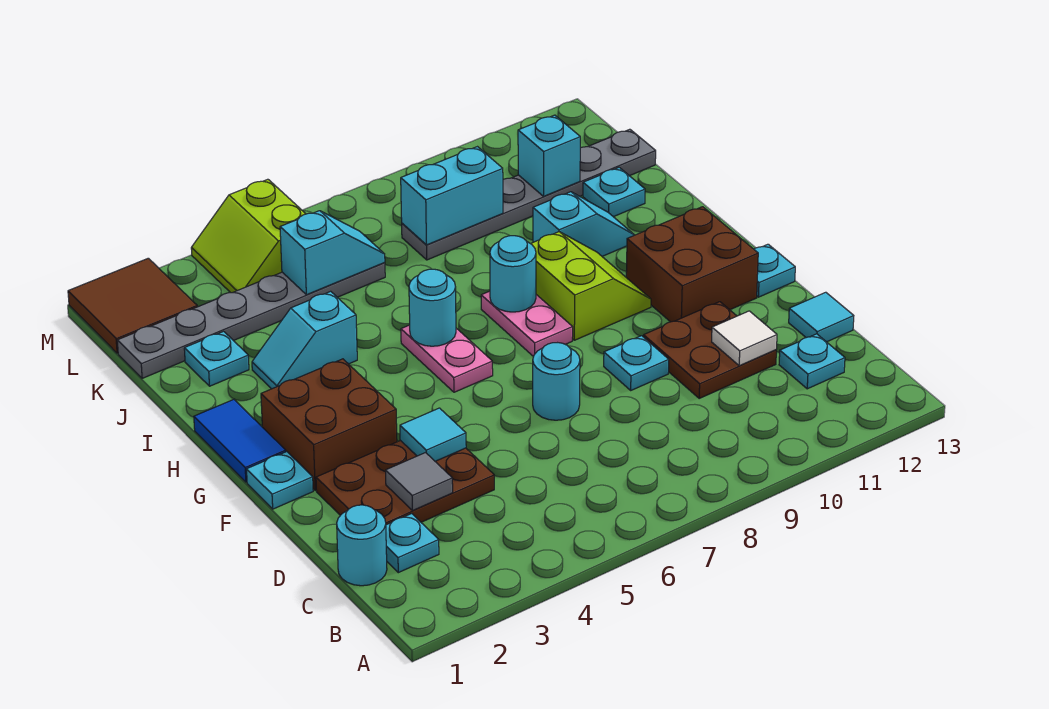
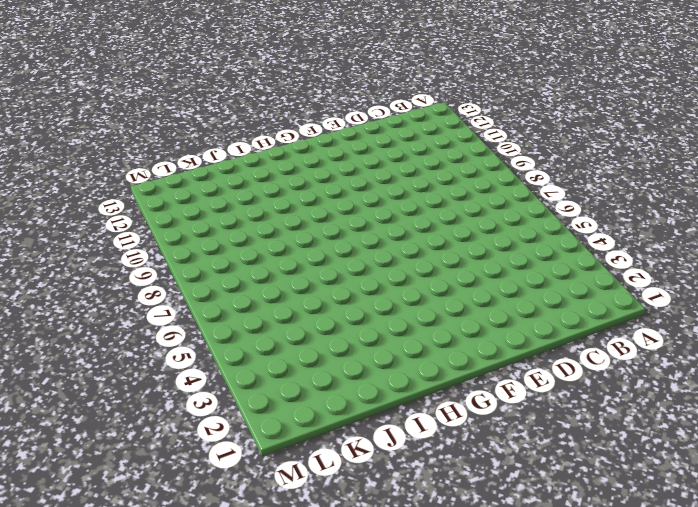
none -> cyan 1x1 round brick [337,505,387,586]
none -> cyan 1x1 plate [386,514,439,573]
none -> cyan 1x1 plate [779,334,845,389]
none -> brown 2x3 plate [316,440,494,525]

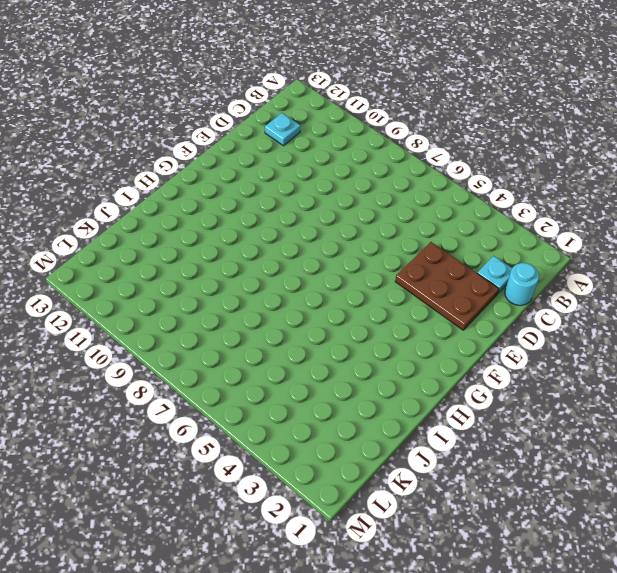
none -> brown 2x2 plate [643,302,776,398]
none -> cyan 1x1 tile [789,292,854,342]
none -> cyan 1x1 round brick [533,343,580,420]
none -> cyan 1x1 plate [604,336,669,390]

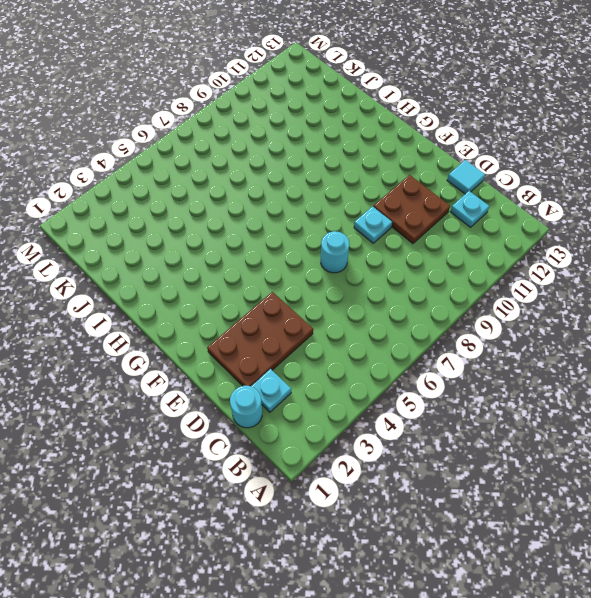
none -> cyan 1x1 plate [247,452,313,509]
none -> brown 2x2 brick [261,359,397,491]
none -> brown 2x2 brick [626,207,758,322]
none -> cyan 1x1 plate [754,244,795,297]

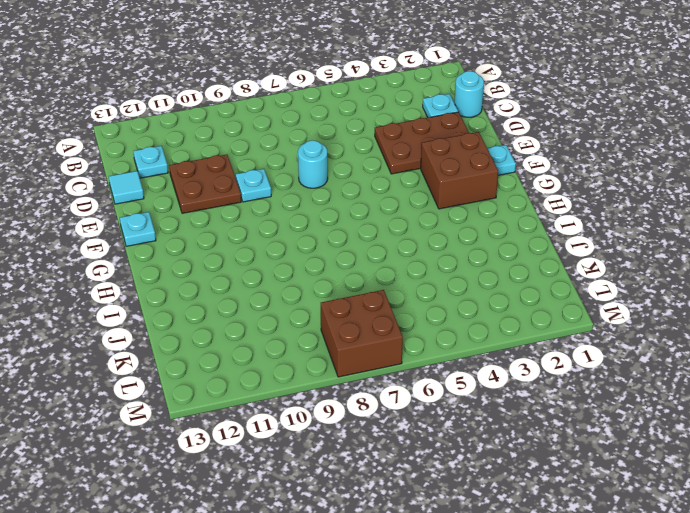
brown 2x2 brick [321,290,403,377] -> brown 2x2 brick moved to [626,207,758,322]
none -> blue 1x2 tile [194,399,286,482]
none -> pink 1x2 plate [401,325,493,392]
none -> pink 1x2 plate [481,291,573,357]
none -> lime 2x2 slope [531,232,651,340]

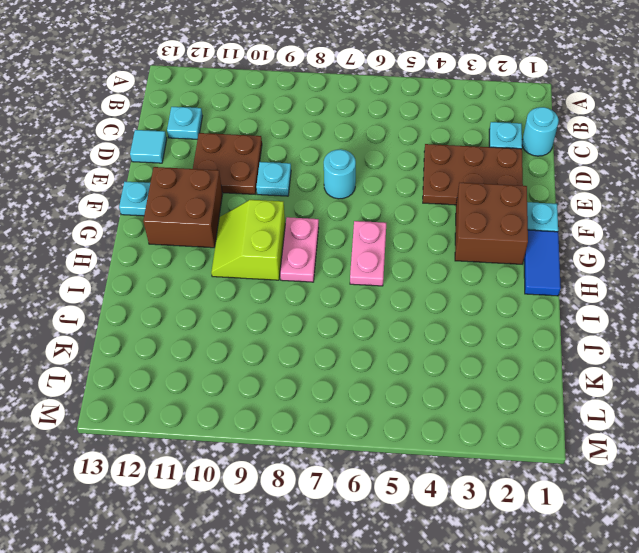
none -> cyan 1x2 slope [252,291,357,389]
none -> cyan 1x2 slope [533,192,634,256]
none -> cyan 1x1 plate [184,331,249,386]
none -> cyan 1x1 plate [583,167,645,217]

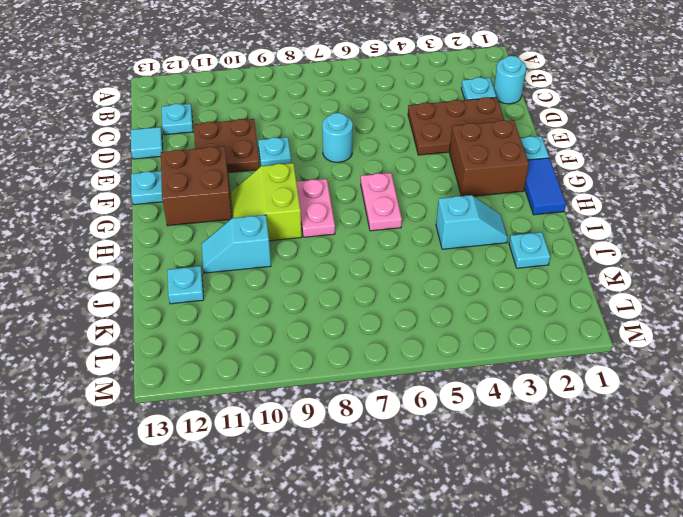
none -> grey 1x6 plate [117,263,385,378]
none -> grey 1x6 plate [402,129,656,260]
none -> brown 2x2 tile [68,258,197,353]
none -> lime 2x2 slope [191,179,305,293]

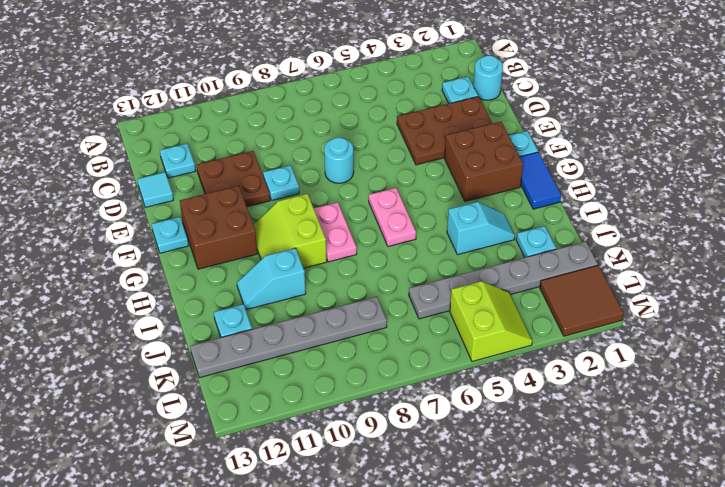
none -> grey 1x1 tile [386,453,453,511]
none -> white 1x1 tile [712,311,777,366]
none -> cyan 1x1 tile [400,408,466,461]
none -> cyan 1x1 round brick [409,269,456,346]

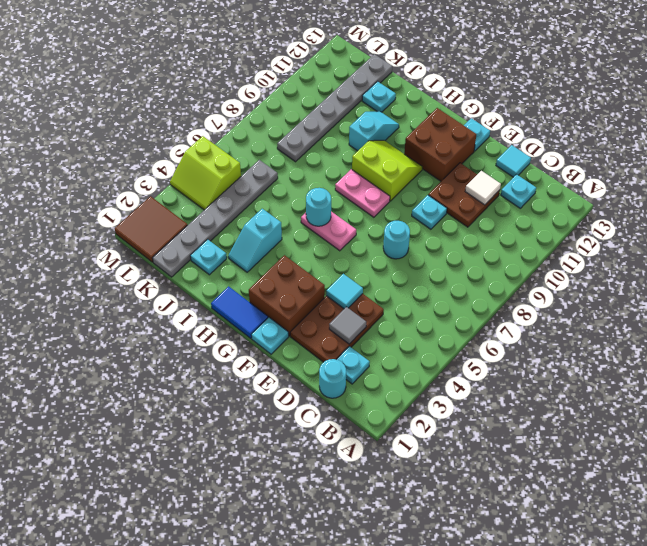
none -> cyan 1x1 round brick [490,236,536,312]
none -> cyan 1x2 slope [280,211,385,295]
none -> cyan 1x2 brick [401,147,503,245]
none -> cyan 1x1 brick [518,115,580,196]

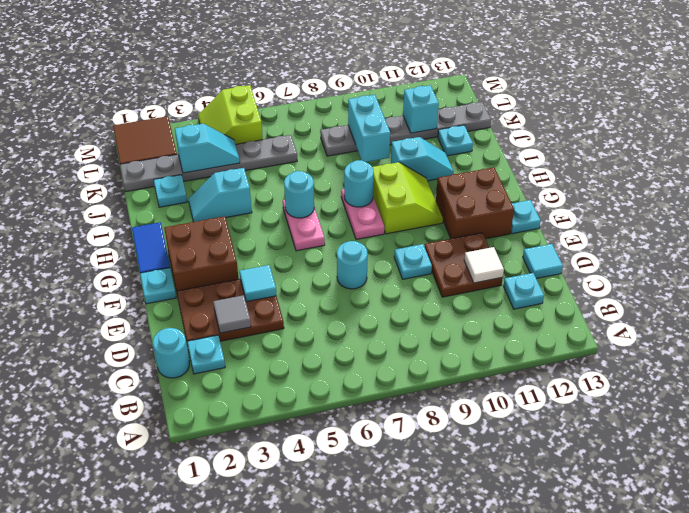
cyan 1x2 brick [348,95,390,162] -> cyan 1x2 brick turned to [401,147,503,245]
cyan 1x2 slope [175,124,240,173] -> cyan 1x2 slope moved to [280,211,385,295]

